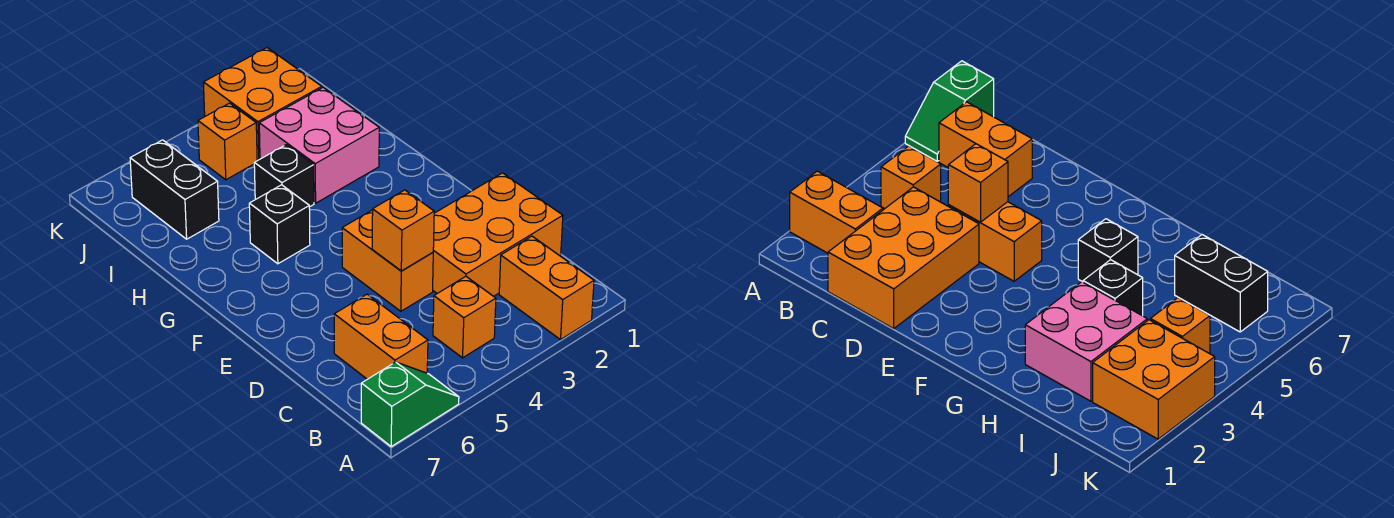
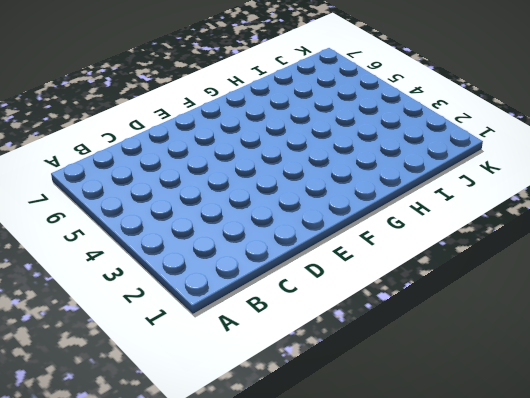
none -> orange 1x2 brick [499,236,594,340]
none -> green 1x2 slope [361,362,459,446]
none -> orange 1x1 brick [433,276,496,358]

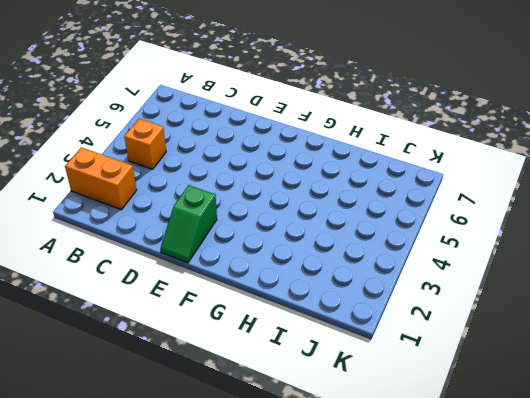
green 1x2 slope [161,185,217,263] -> green 1x2 slope moved to [361,362,459,446]
none -> orange 1x2 brick [334,294,428,379]
none -> orange 2x3 brick [433,173,563,296]
none -> orange 1x2 brick [342,210,433,311]

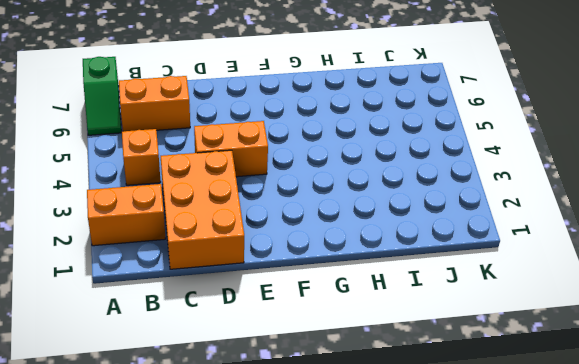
none -> black 1x1 brick [249,185,310,264]
none -> pink 2x2 brick [259,88,379,203]
none -> black 1x1 brick [254,145,314,207]

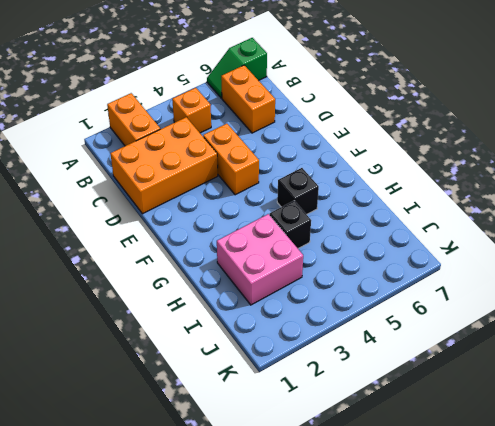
none -> black 1x2 brick [130,140,219,239]
none -> orange 2x2 brick [203,48,322,160]
none -> orange 1x1 brick [198,103,257,180]

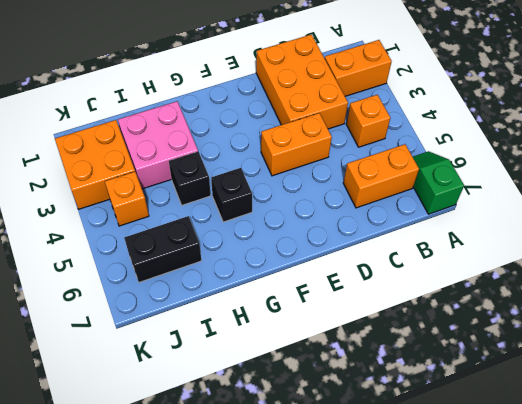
none -> orange 1x1 brick [372,190,434,271]

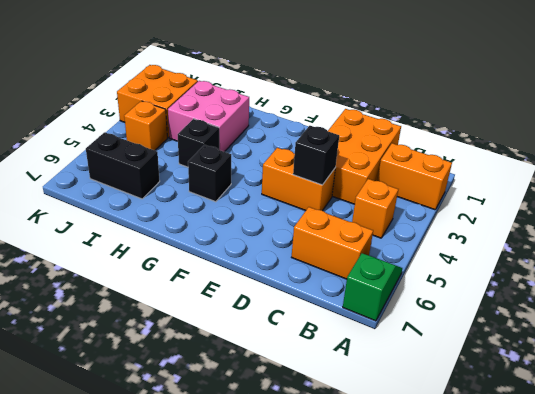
black 1x1 brick [293,126,339,185] -> orange 1x1 brick [372,190,434,271]

